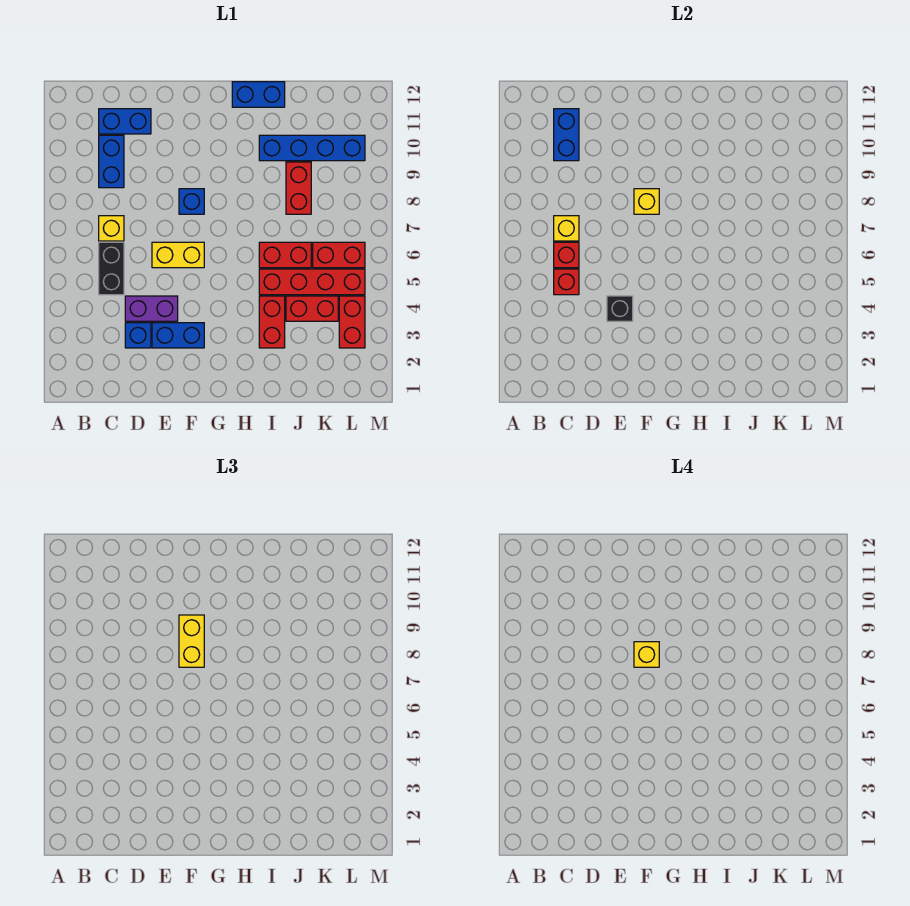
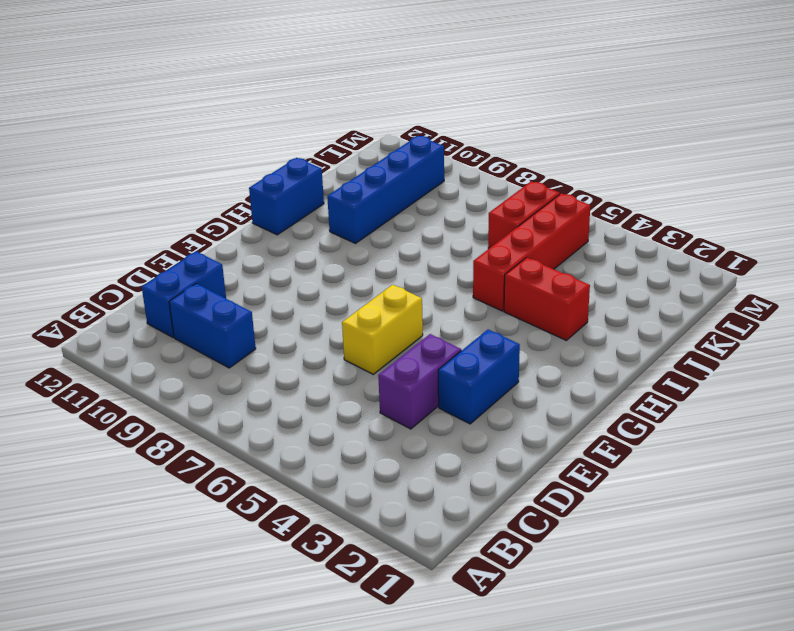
none -> black 1x2 brick [99,242,124,295]
none -> yellow 1x1 brick [99,216,124,241]
none -> blue 1x1 brick [125,323,151,348]

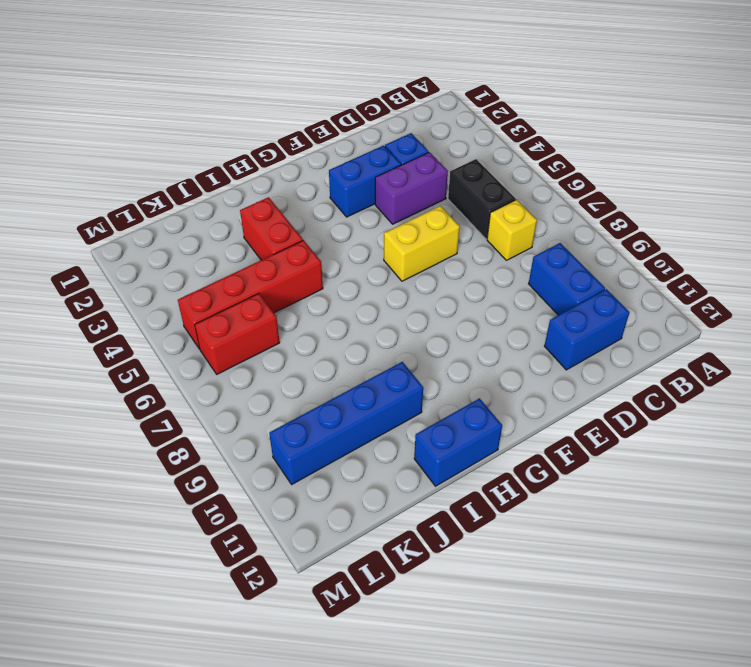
none -> blue 1x1 brick [179,189,204,214]
none -> red 1x2 brick [259,242,311,268]
none -> red 1x2 brick [286,296,338,321]

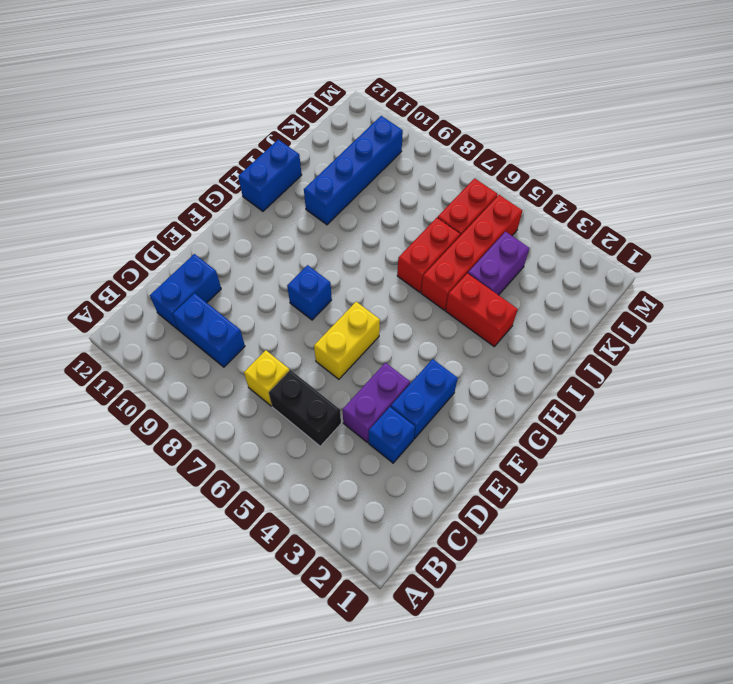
purple 1x2 brick [468,232,529,295] -> red 1x2 brick [286,296,338,321]
none -> red 1x2 brick [286,162,311,214]
none -> red 1x2 brick [339,296,365,348]
none -> red 1x1 brick [554,269,579,295]

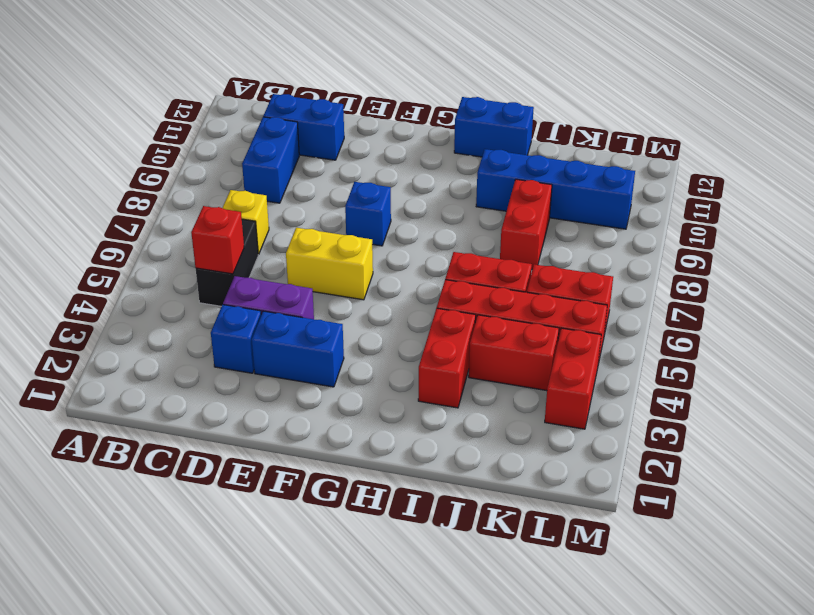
none -> red 1x1 brick [554,242,579,268]
none -> yellow 1x1 brick [554,216,579,241]
none -> blue 1x2 brick [554,109,579,161]

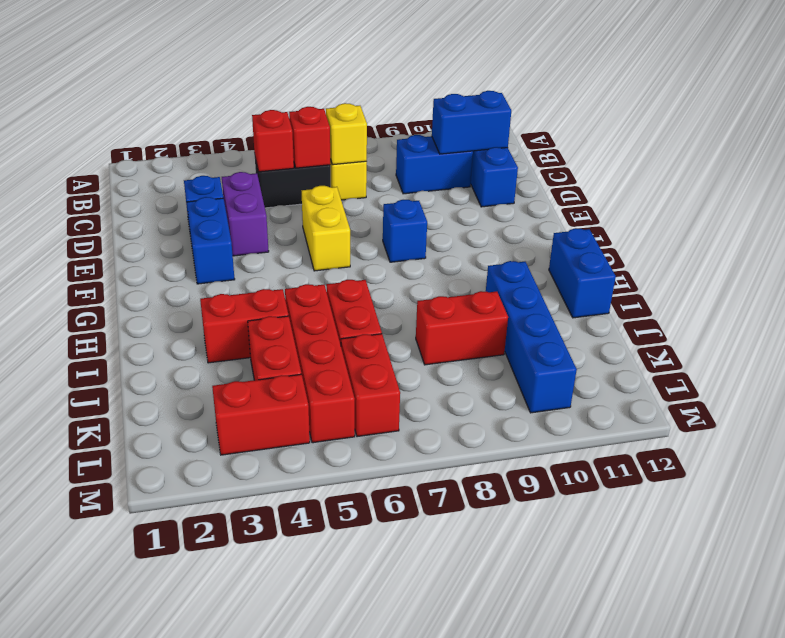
none -> black 1x1 brick [607,296,633,321]
none -> yellow 1x1 brick [634,189,659,214]
none -> yellow 1x2 brick [179,615,204,667]

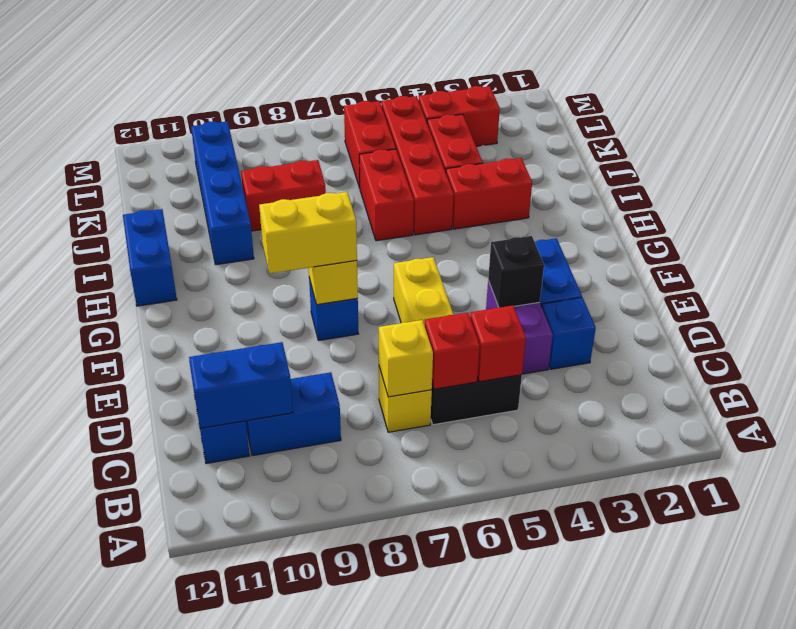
none -> yellow 1x1 brick [634,642,659,667]

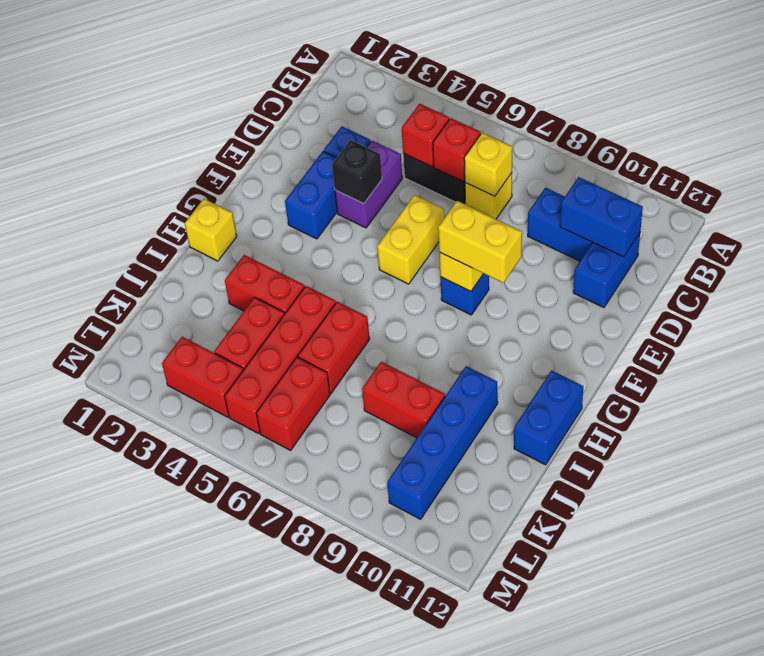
yellow 1x1 brick [185,199,237,261] -> yellow 1x1 brick moved to [634,642,659,667]

